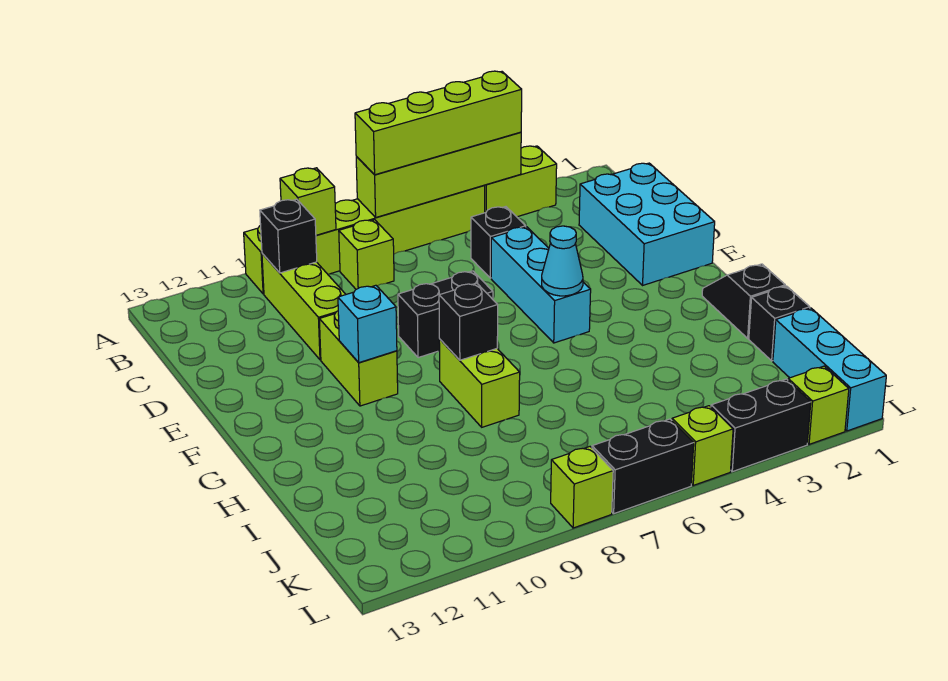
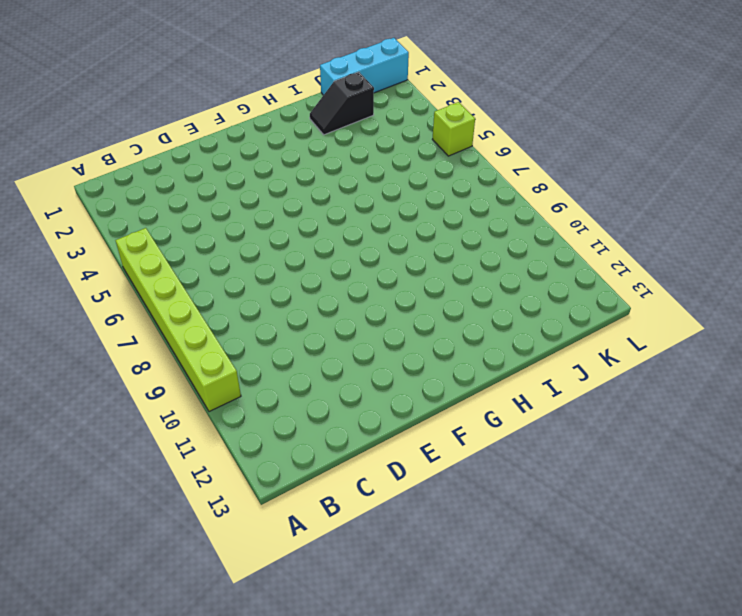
black 1x2 slope [310,72,374,135] -> black 1x2 slope moved to [702,264,785,338]
none -> lime 1x2 brick [484,146,557,217]
none -> lime 1x1 brick [339,220,394,289]
none -> lime 1x3 brick [262,254,346,360]

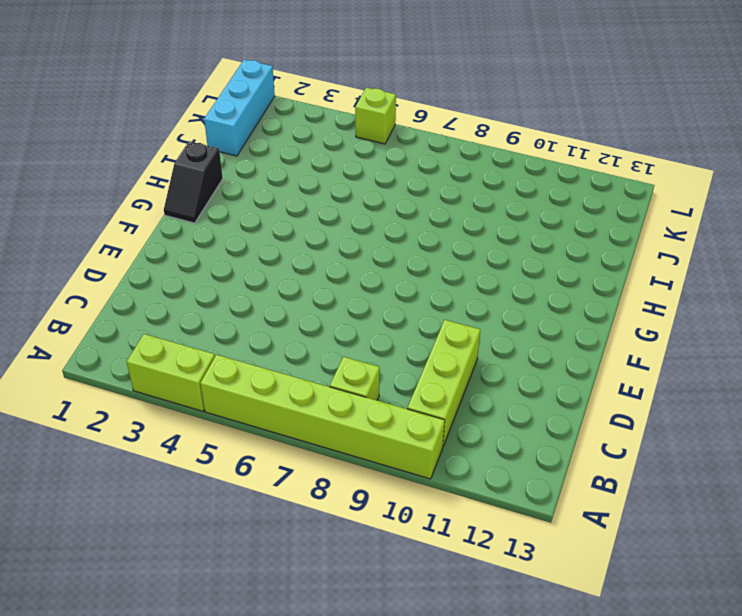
none -> cyan 2x3 brick [579,163,715,285]
none -> black 1x1 brick [471,207,526,278]
none -> cyan 1x3 brick [491,227,591,343]

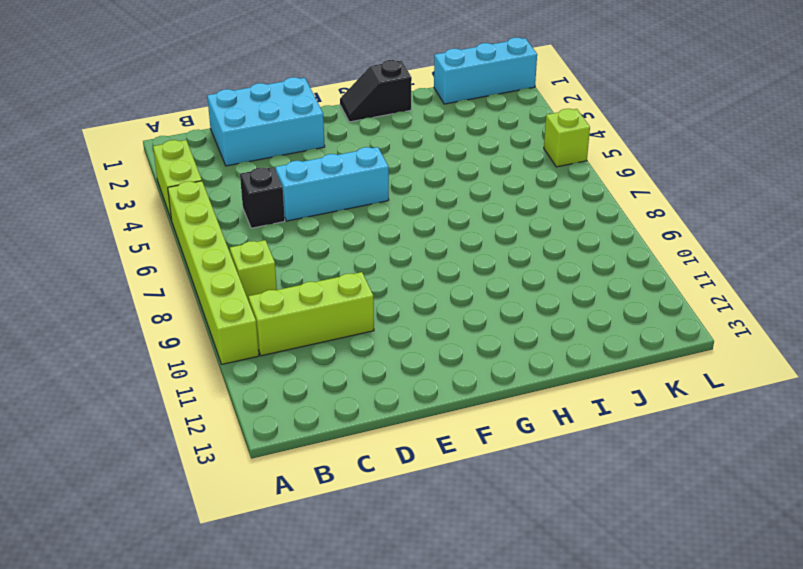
none -> black 1x2 brick [398,271,493,358]
none -> lime 1x2 brick [319,311,398,406]
none -> lime 1x2 brick [439,339,520,427]

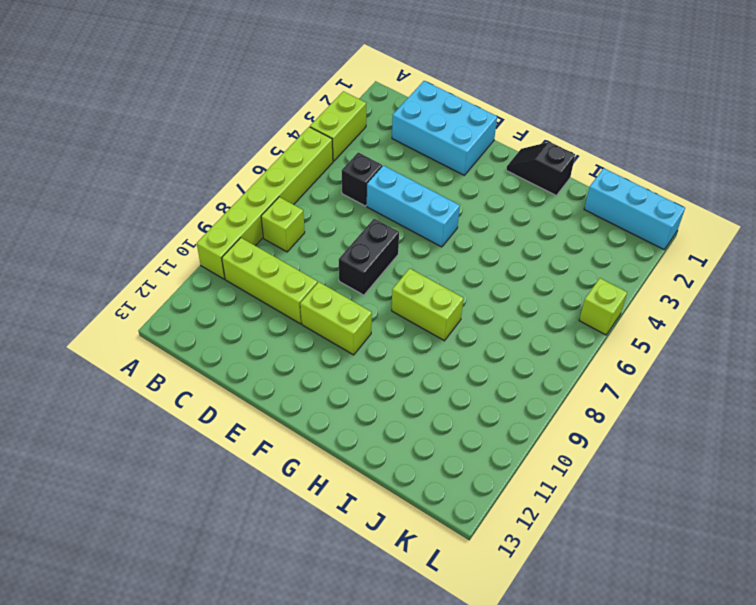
none -> black 1x1 brick [749,286,810,361]
none -> lime 1x1 brick [788,366,849,444]
none -> black 1x2 brick [711,379,811,472]

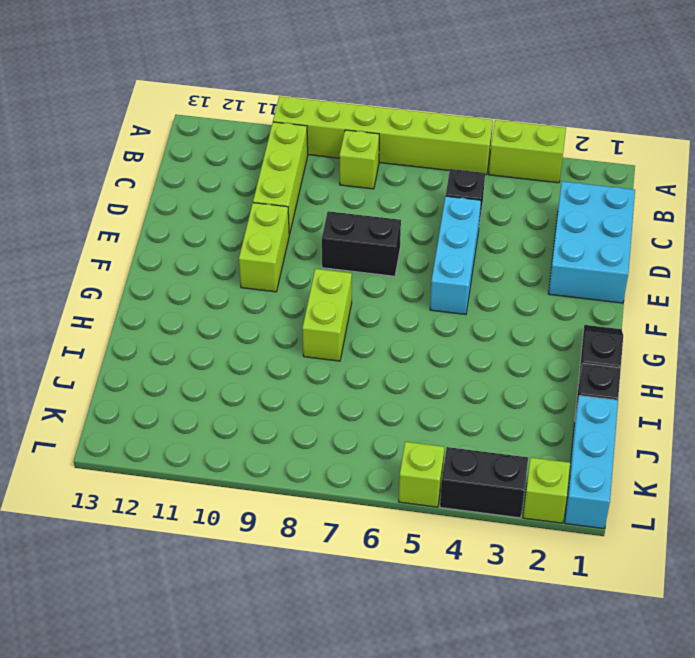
none -> black 1x2 brick [592,419,694,514]
none -> lime 1x1 brick [551,447,613,528]
none -> lime 1x4 brick [356,132,521,217]

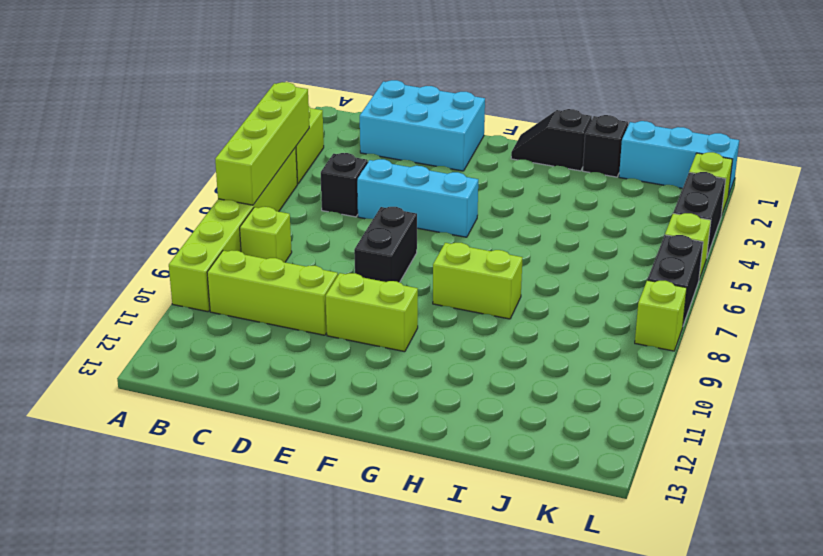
none -> lime 1x1 brick [280,168,336,235]
none -> black 1x1 brick [260,199,317,273]
none -> cyan 1x1 cone [542,226,583,296]

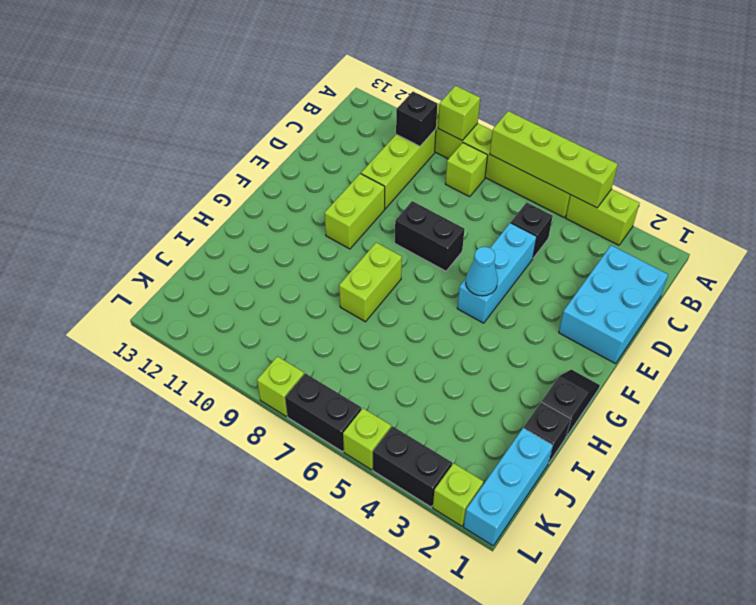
none -> cyan 1x1 brick [338,285,397,363]
none -> black 1x1 brick [439,283,498,360]
none -> lime 1x4 brick [355,71,522,175]

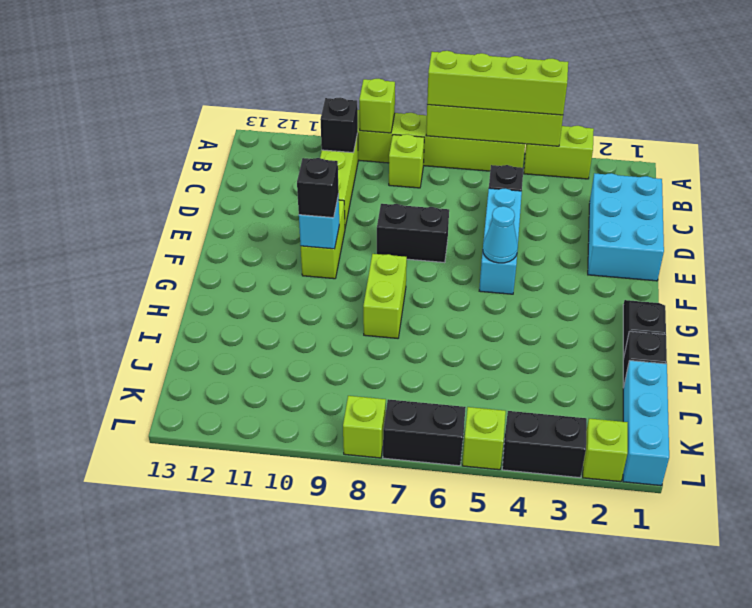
black 1x1 brick [297,158,339,218] -> black 1x1 brick moved to [439,283,498,360]

